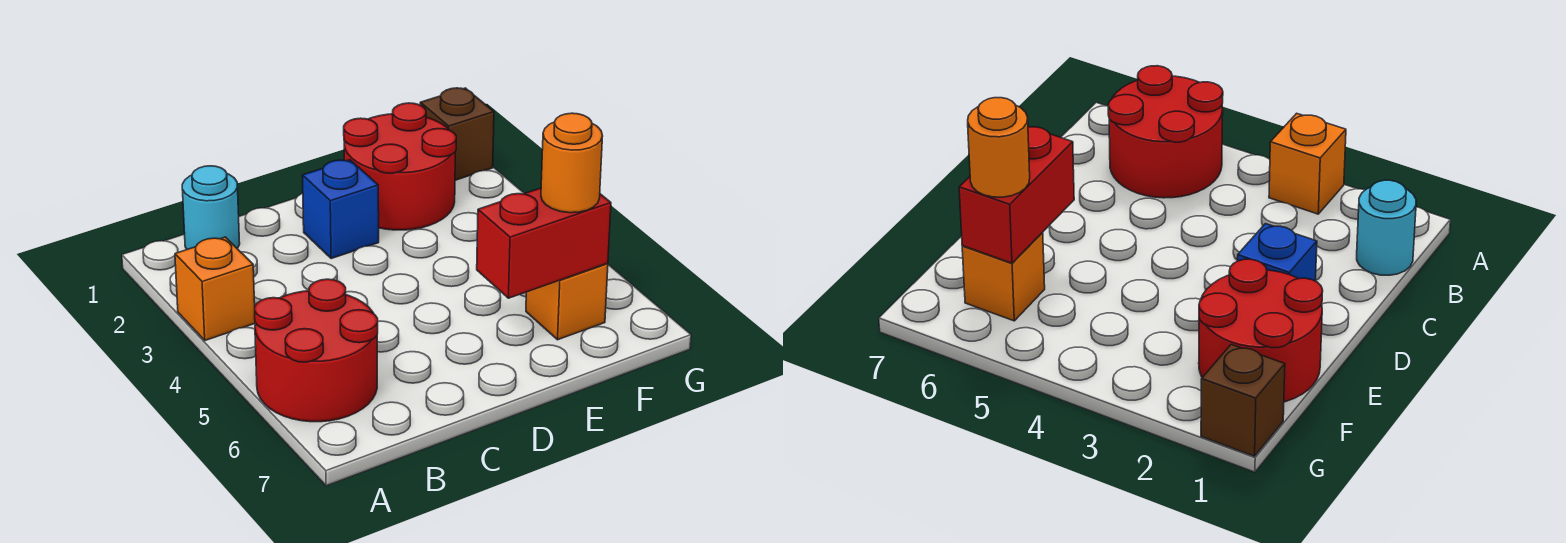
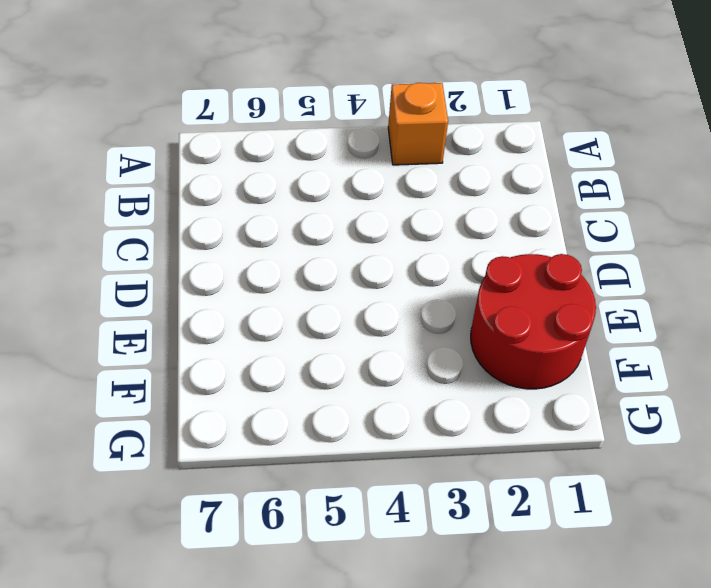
none -> red 2x2 round brick [255,279,378,422]
none -> cyan 1x1 round brick [182,166,240,249]

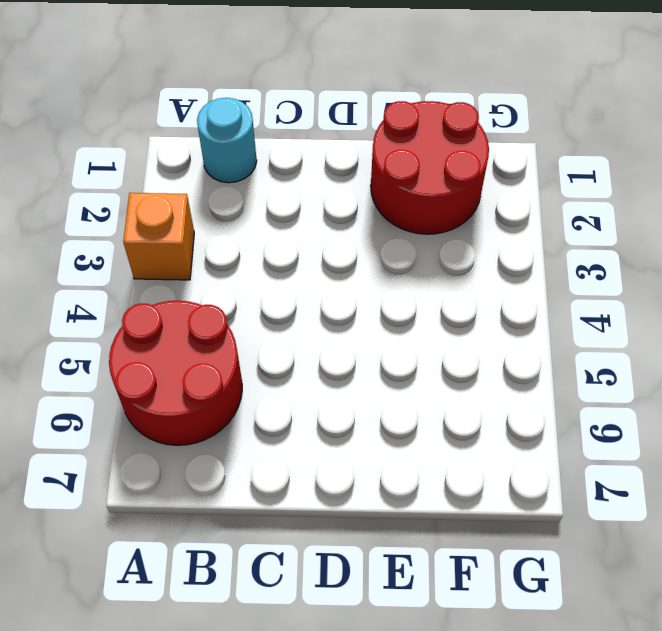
none -> blue 1x1 brick [302,160,379,259]
none -> orange 1x1 brick [526,263,608,340]

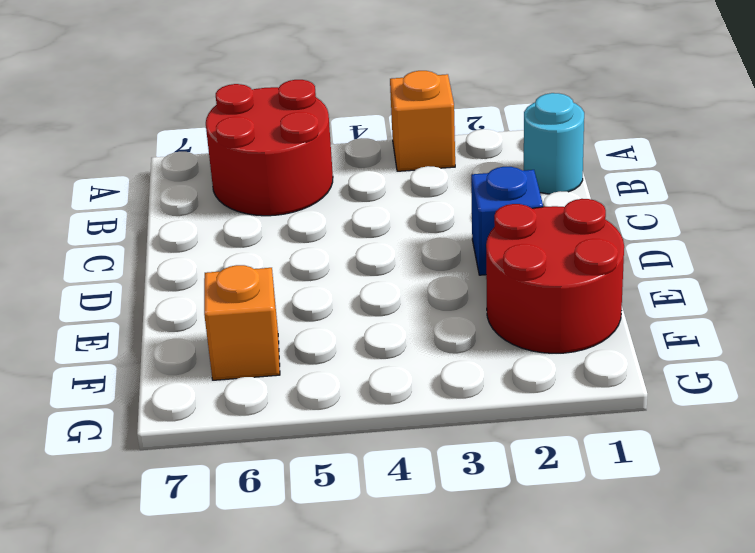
none -> brown 1x1 brick [420,88,494,180]
none -> red 1x2 brick [477,188,611,298]

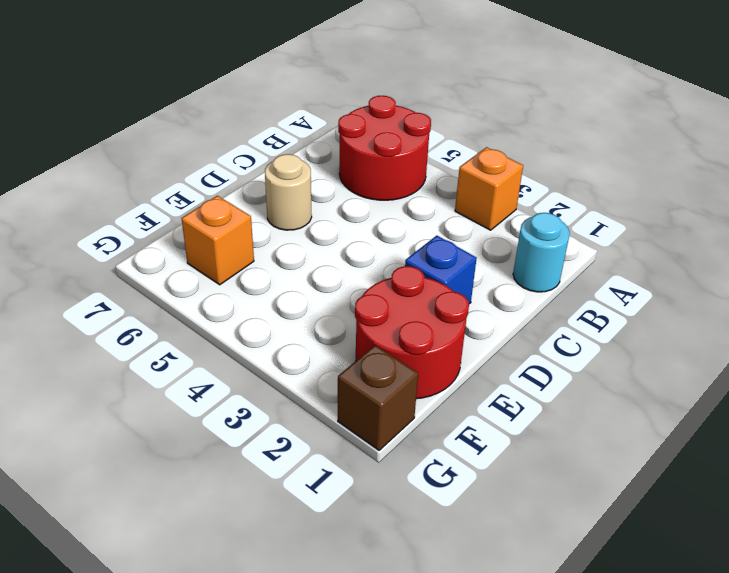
tan 1x1 round brick [265,154,312,230] -> none
none -> red 1x2 brick [477,188,611,298]
none -> orange 1x1 round brick [541,113,602,213]

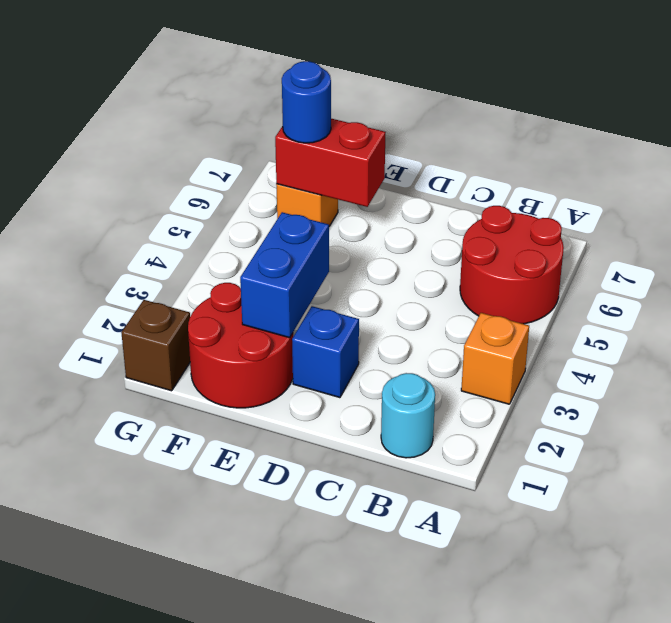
blue 1x2 brick [240,212,329,338] -> none
blue 1x1 round brick [282,61,331,143] -> orange 1x1 round brick [541,113,602,213]

